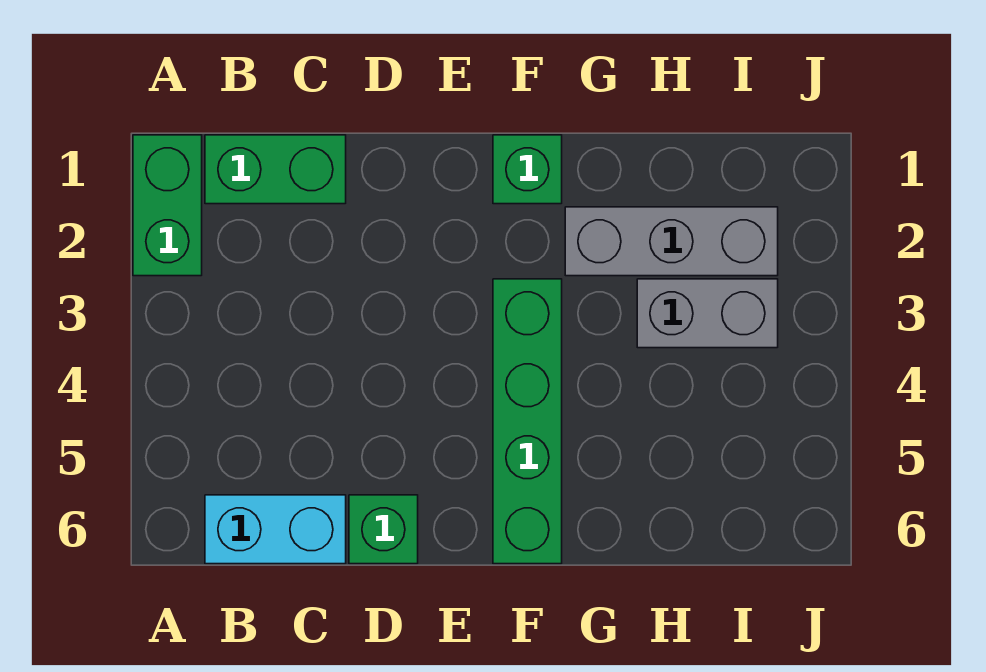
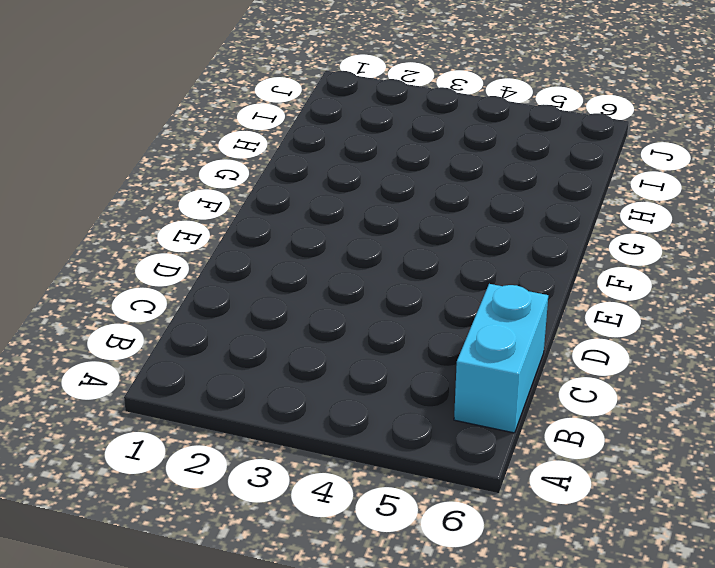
none -> green 1x2 brick [133,135,202,276]
none -> green 1x2 brick [205,135,346,204]

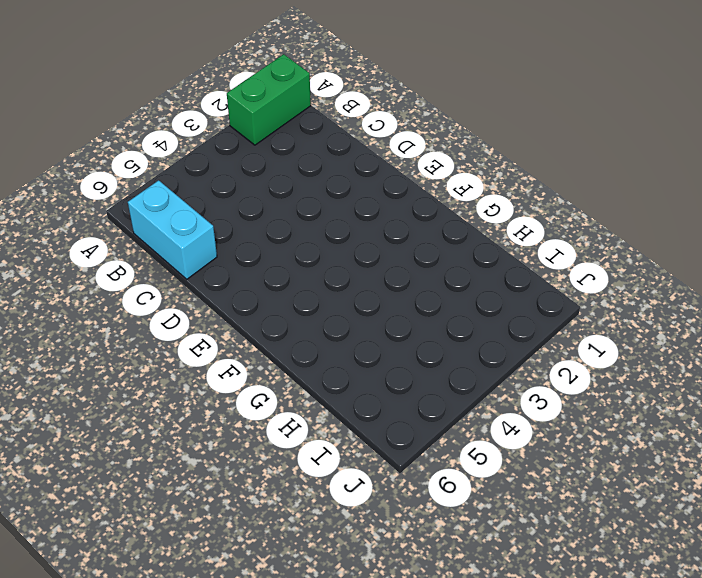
none -> green 1x2 brick [205,135,346,204]
none -> green 1x1 brick [349,495,418,564]

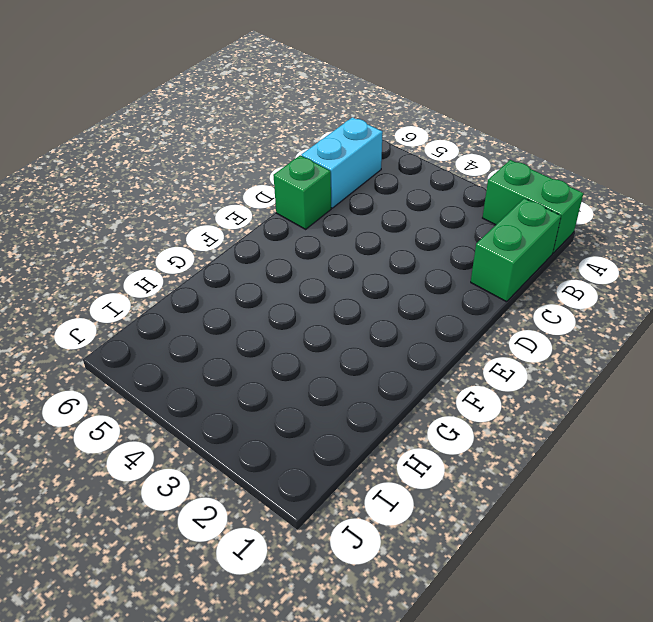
none -> green 1x1 brick [493,135,562,204]
none -> green 1x4 brick [493,279,562,564]

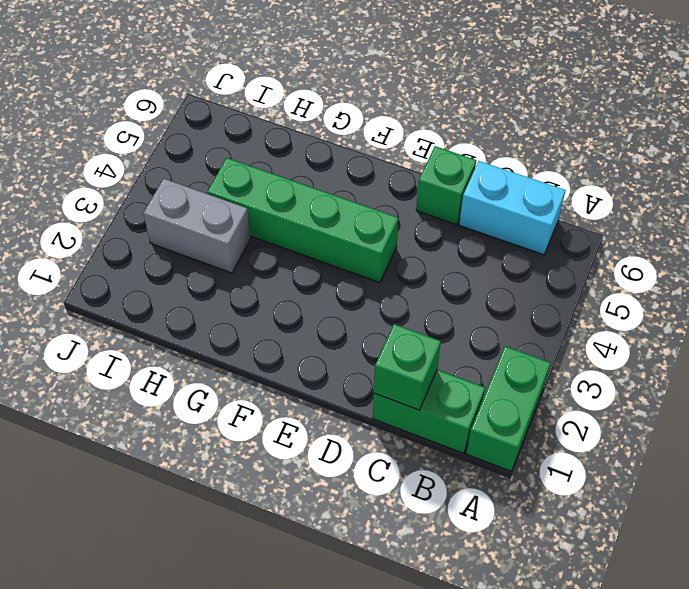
green 1x1 brick [374,324,441,410] -> green 1x1 brick moved to [493,135,562,204]
green 1x4 brick [207,158,398,282] -> green 1x4 brick turned to [493,279,562,564]
none -> grey 1x3 brick [565,207,778,276]

